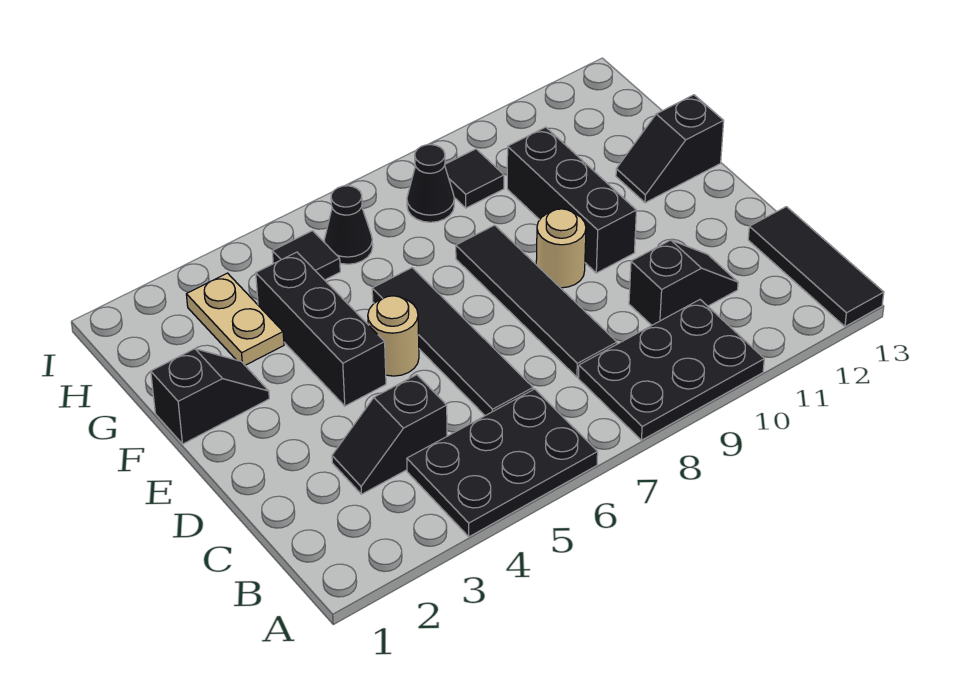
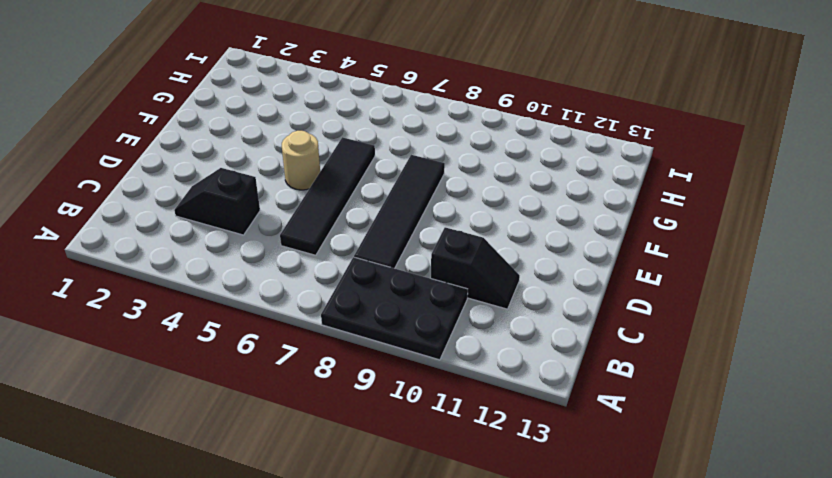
none -> black 2x3 plate [407,389,598,537]
none -> black 1x3 tile [748,207,884,326]
none -> black 1x3 brick [256,252,386,406]

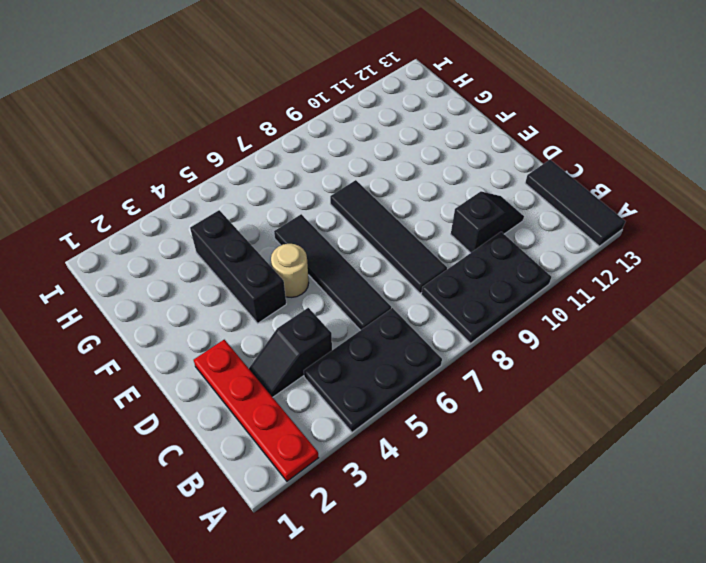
red 1x4 plate [194,340,318,481] -> none
none -> tan 1x1 round brick [536,209,586,288]
none -> black 1x3 brick [507,127,636,273]
none -> black 1x2 slope [151,349,269,444]

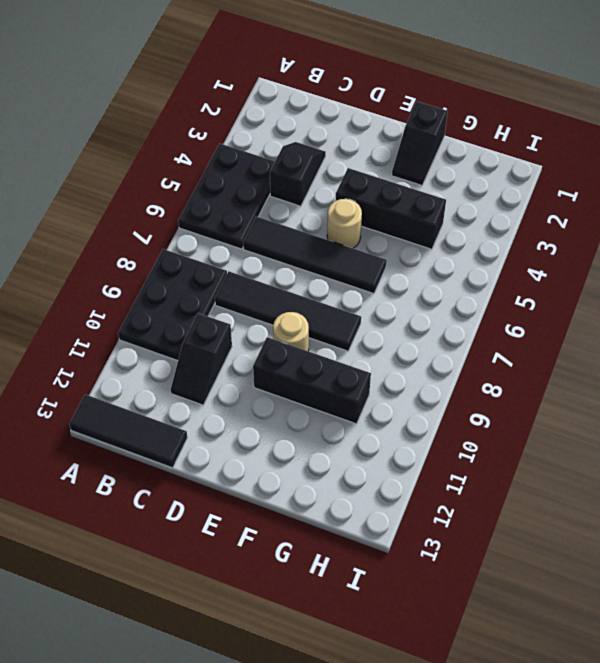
none -> black 1x2 slope [616,95,724,203]
none -> tan 1x2 plate [186,273,284,365]
none -> black 1x1 tile [272,231,340,280]

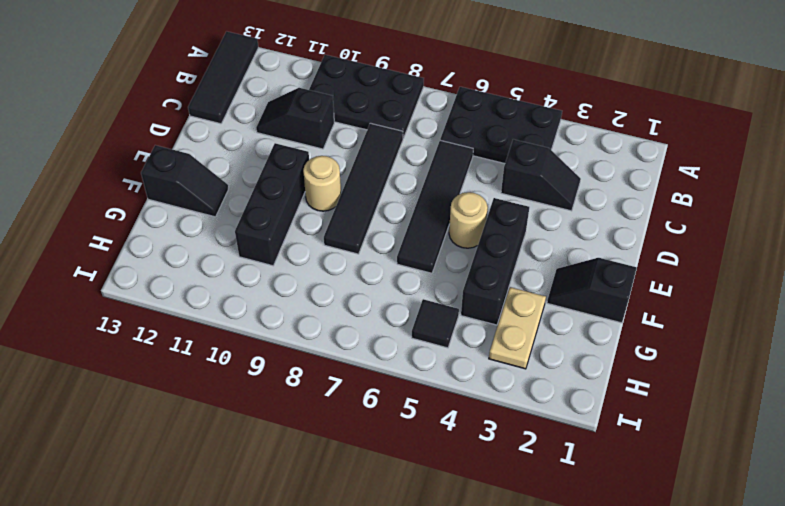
none -> black 1x1 cone [324,186,373,264]
none -> black 1x1 cone [407,145,454,222]
none -> black 1x1 tile [445,149,504,208]

